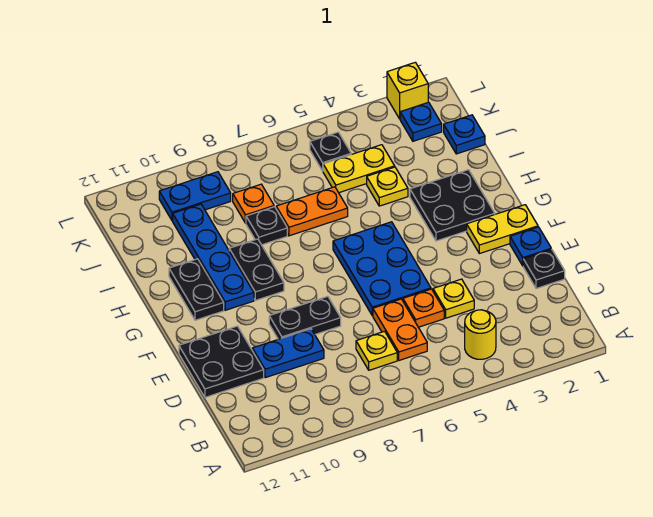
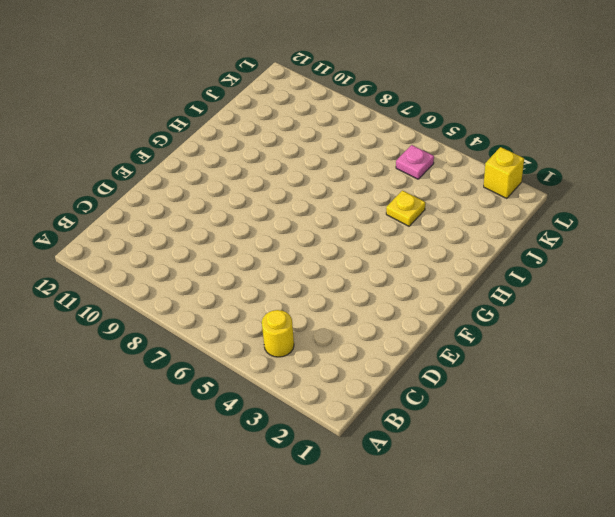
pink 1x1 plate [396,145,434,179] -> black 1x1 plate [310,132,351,171]
none -> orange 1x2 plate [373,299,427,360]
none -> yellow 1x1 plate [356,331,397,370]
none -> black 1x1 plate [523,249,565,289]

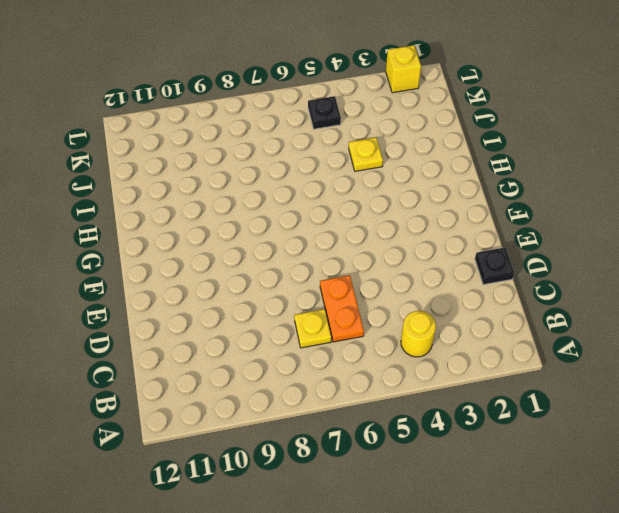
none -> yellow 1x1 plate [433,279,474,318]
none -> orange 1x1 plate [403,289,444,327]
none -> blue 1x2 plate [252,329,324,378]

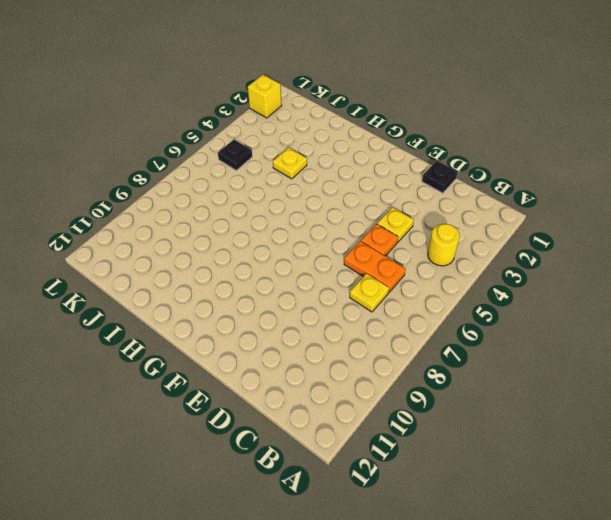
none -> blue 1x2 plate [252,329,324,378]
none -> black 2x2 plate [179,326,264,397]
none -> blue 1x1 plate [510,227,551,266]

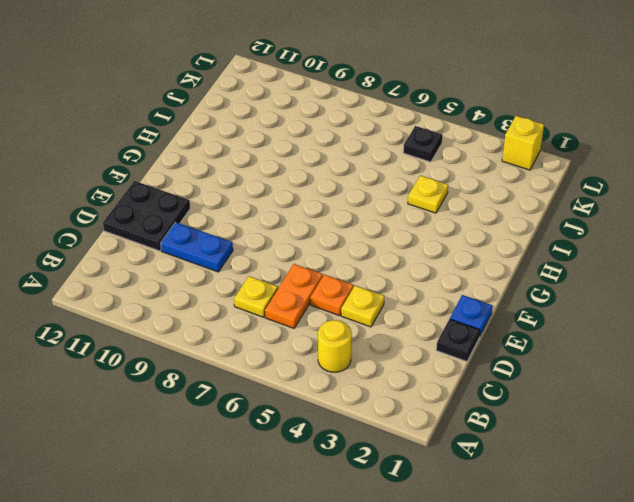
none -> blue 2x3 plate [333,222,431,316]
none -> black 1x2 plate [269,296,341,339]
none -> yellow 1x2 plate [467,205,538,254]

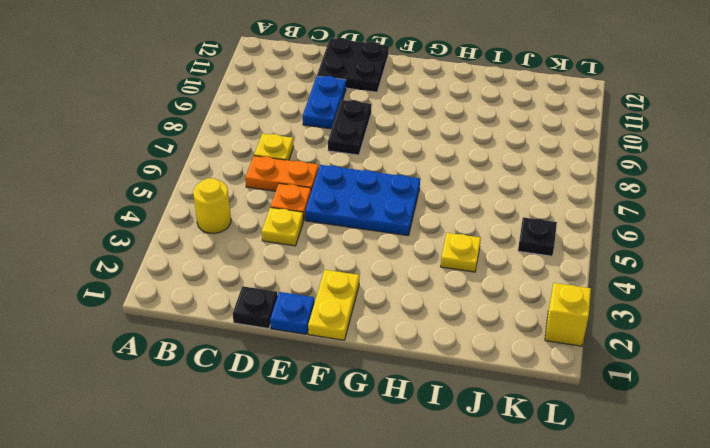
none -> black 2x2 plate [410,170,495,241]
none -> black 1x2 plate [229,239,284,300]
none -> blue 1x4 plate [173,204,254,310]

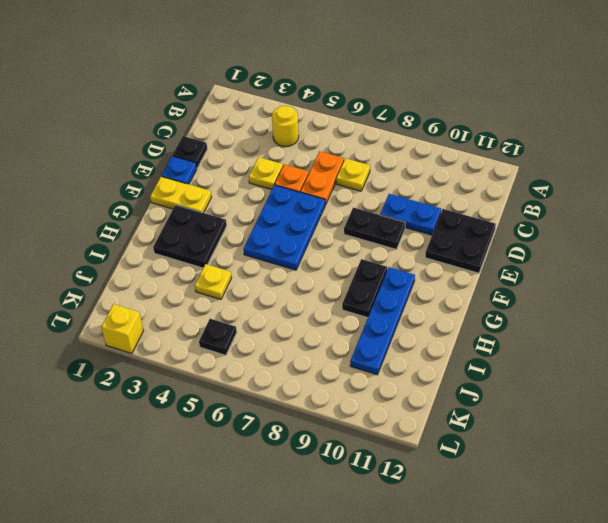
none -> black 1x2 plate [169,259,224,320]
none -> orange 1x2 plate [276,187,348,236]
none -> black 1x1 plate [246,207,287,245]

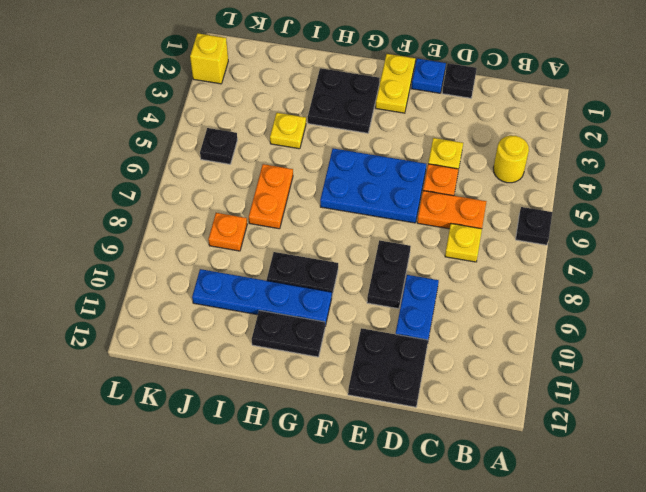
black 1x1 plate [516,207,552,245] -> black 1x1 plate moved to [246,207,287,245]
none -> blue 1x1 plate [444,115,485,154]
none -> yellow 1x2 plate [323,145,395,193]
none -> blue 1x1 plate [400,102,442,141]

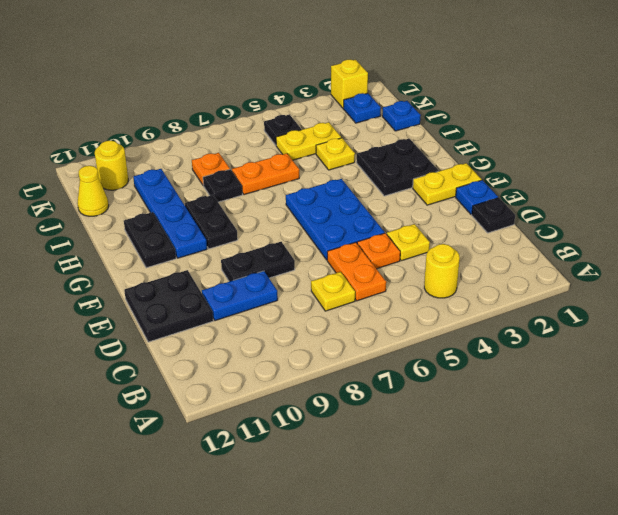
yellow 1x1 cone [78,166,109,216] -> none
yellow 1x1 round brick [95,141,128,190] -> none
none -> blue 1x2 plate [159,172,231,221]

